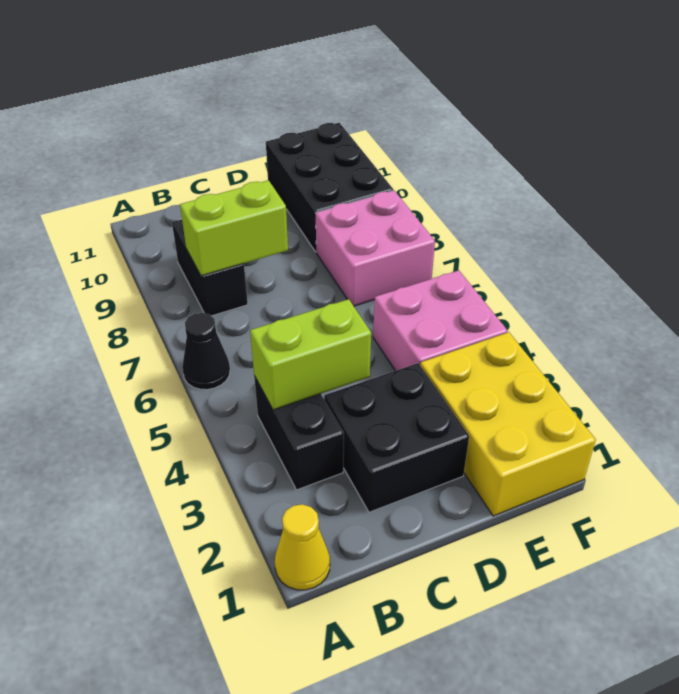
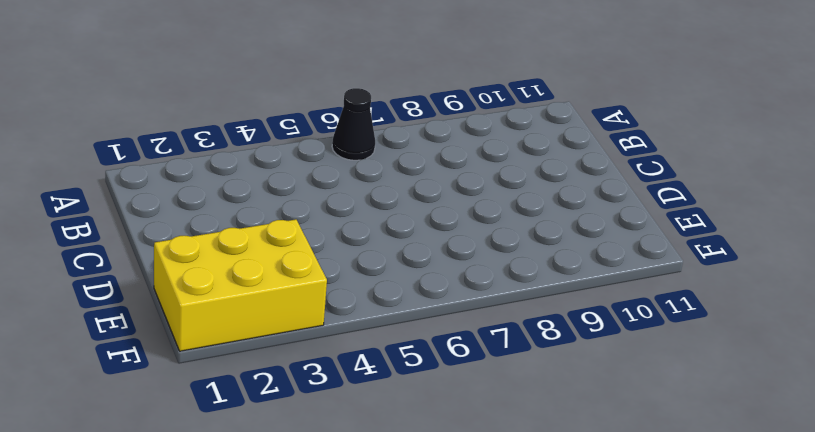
none -> yellow 1x1 cone [275,504,330,590]
none -> black 1x2 brick [254,376,344,490]

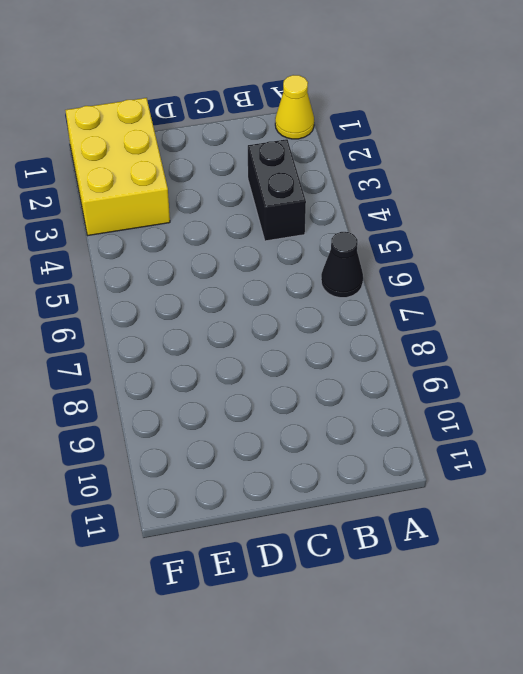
none -> black 1x2 brick [172,219,248,316]
none -> black 2x2 brick [324,363,469,512]

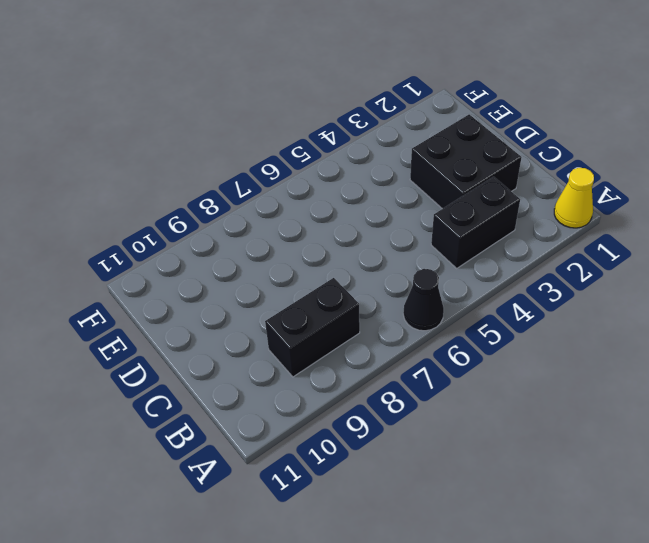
none -> yellow 2x3 brick [420,332,596,516]
none -> pink 2x2 brick [373,270,508,371]

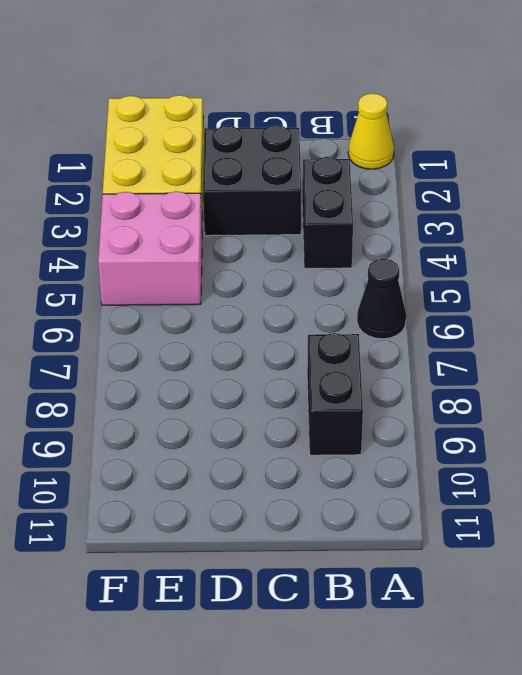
none -> pink 2x2 brick [316,190,435,306]
none -> black 2x3 brick [266,123,393,252]

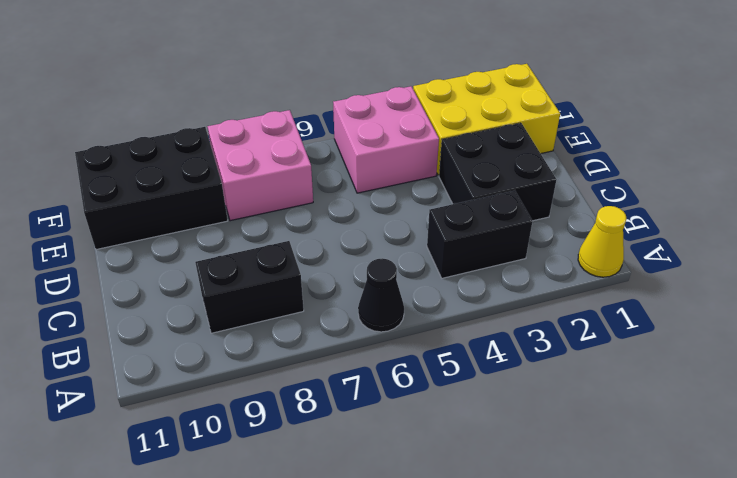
none -> lime 1x2 brick [250,299,371,410]
none -> lime 1x2 brick [180,180,288,276]

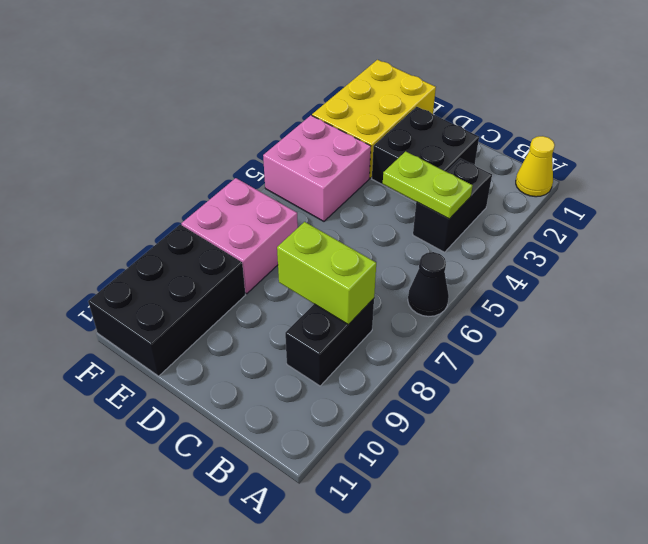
lime 1x2 plate [383,151,473,219] -> lime 1x2 brick [250,299,371,410]

